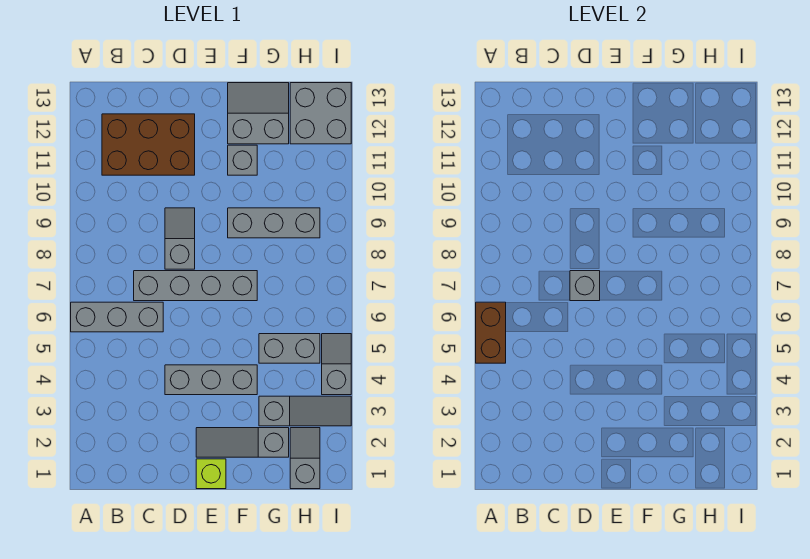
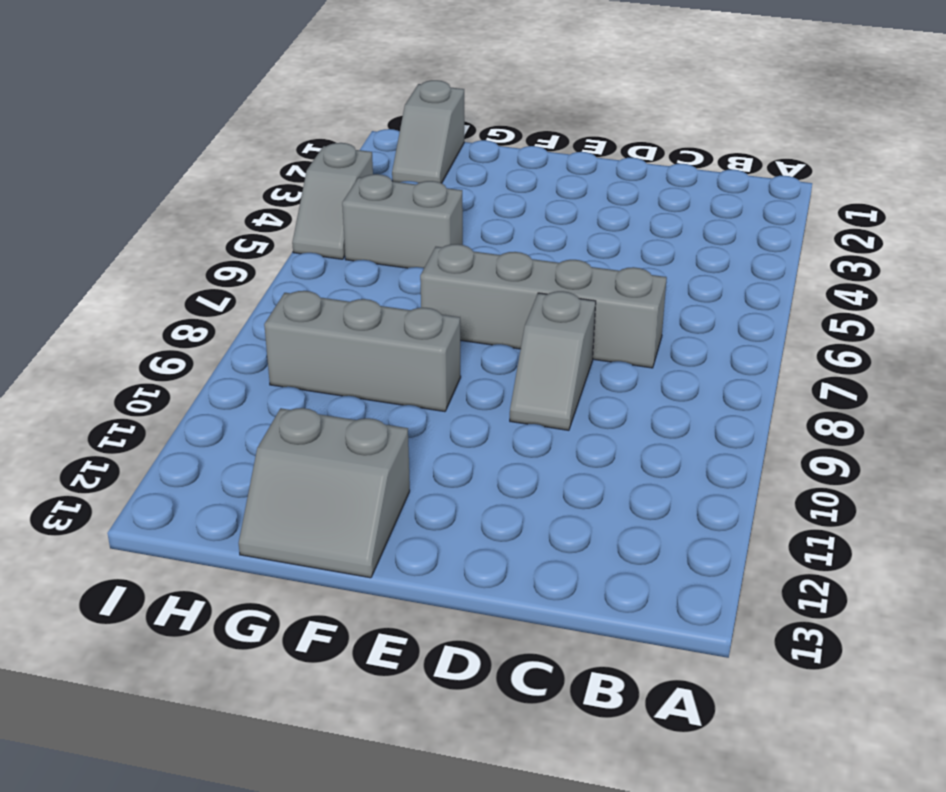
none -> grey 1x3 brick [71,302,163,332]
none -> brown 2x3 brick [102,114,195,175]
none -> grey 1x3 brick [165,365,257,395]

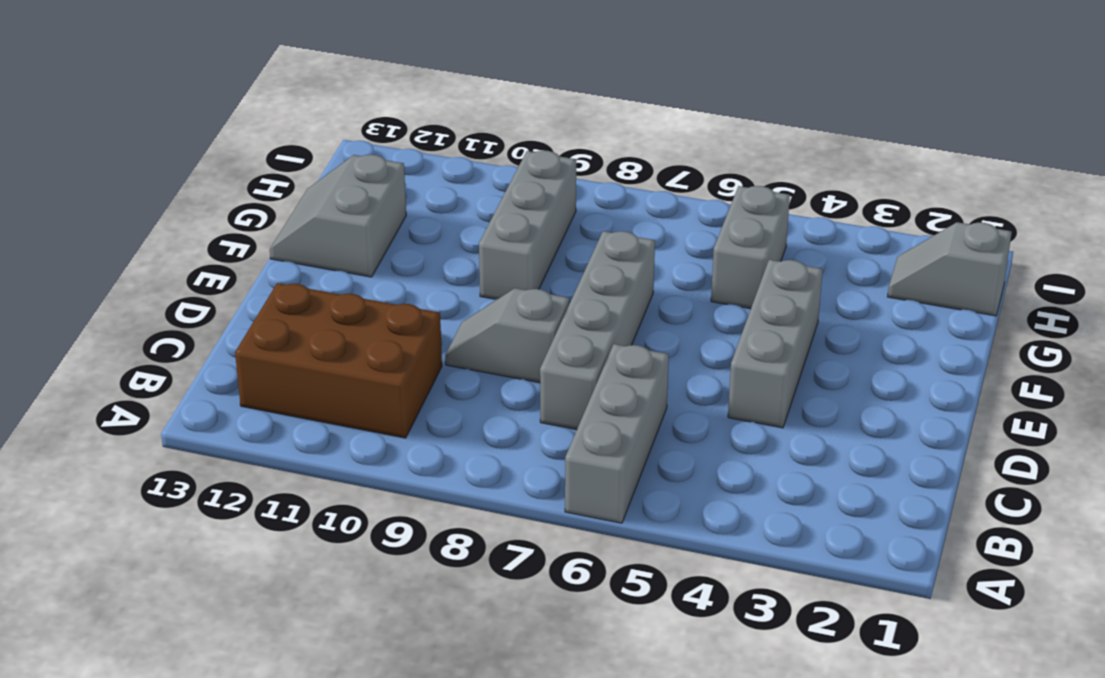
brown 2x3 brick [235,283,442,438] -> brown 2x3 brick turned to [102,114,195,175]
none -> lime 1x1 brick [196,459,226,489]
none -> grey 1x3 slope [196,428,289,457]
none -> grey 1x1 brick [228,145,257,175]

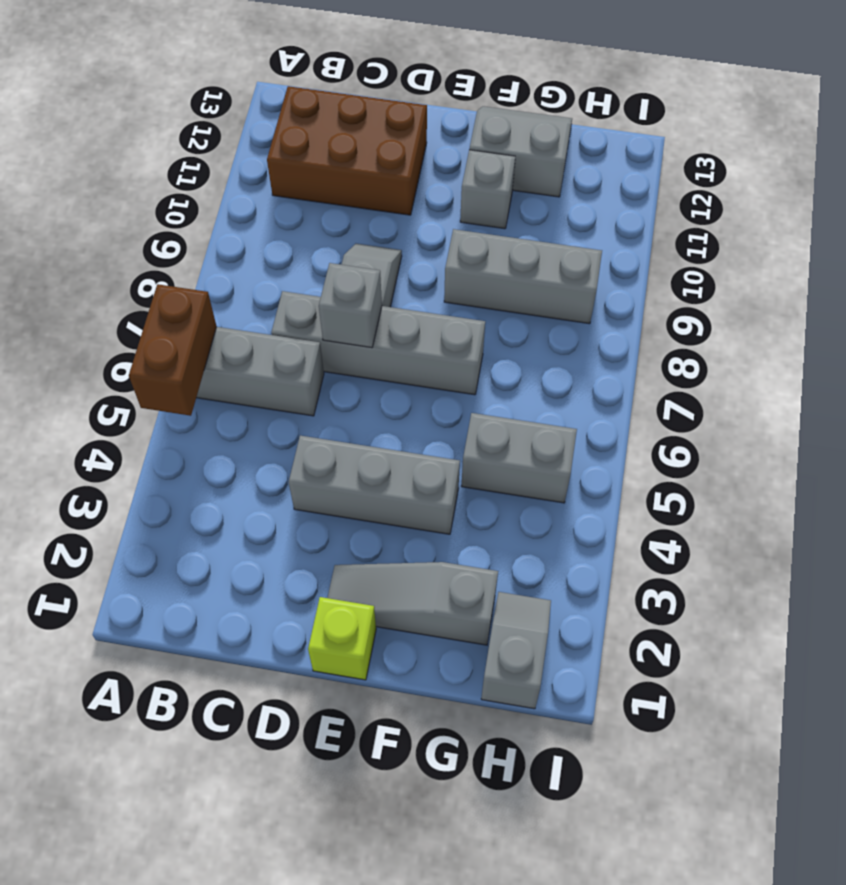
none -> grey 1x3 slope [259,396,351,426]
none -> grey 2x2 brick [290,83,351,144]
none -> grey 1x2 slope [322,334,351,395]

